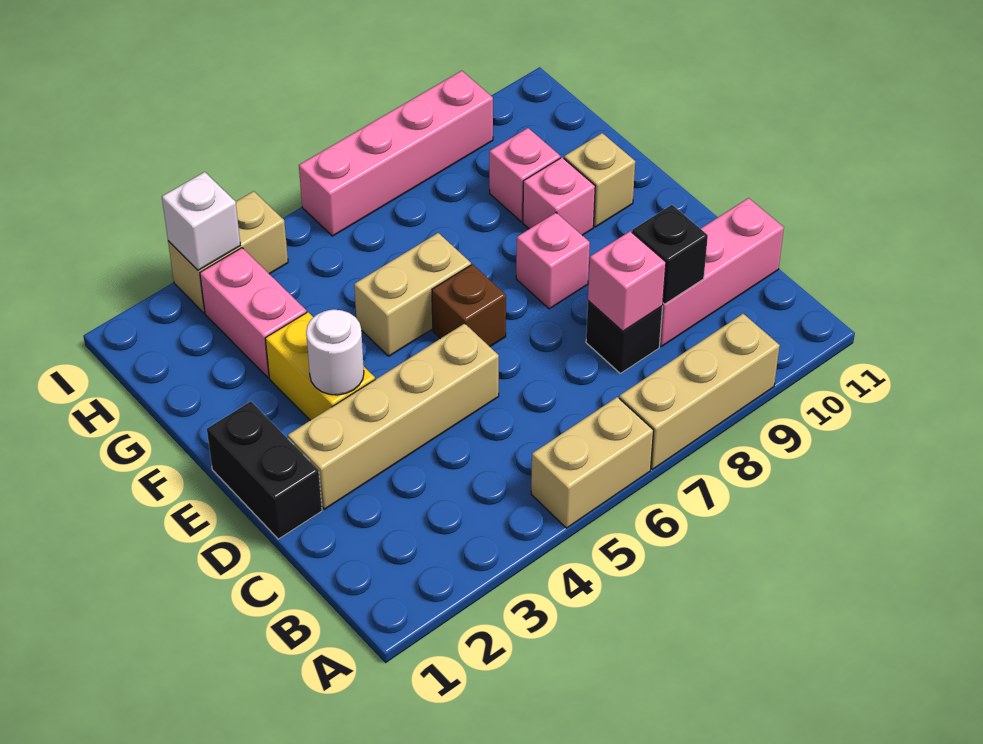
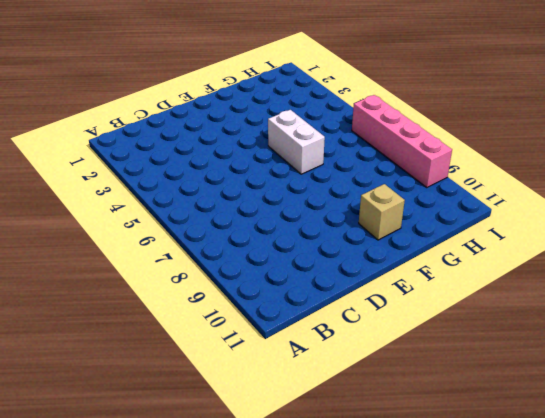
white 1x2 brick [268,110,325,174] -> tan 1x2 brick [354,233,471,356]
none -> tan 1x2 brick [531,397,654,528]
none -> tan 1x3 brick [619,314,780,469]
none -> black 1x1 brick [586,301,663,373]

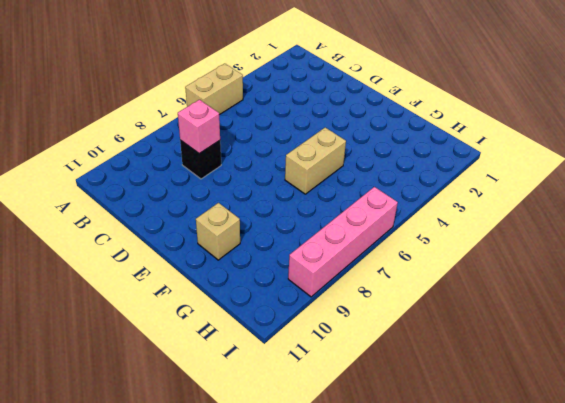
none -> tan 1x3 brick [619,314,780,469]
none -> pink 1x3 brick [660,198,784,346]
none -> black 1x2 brick [207,401,322,539]

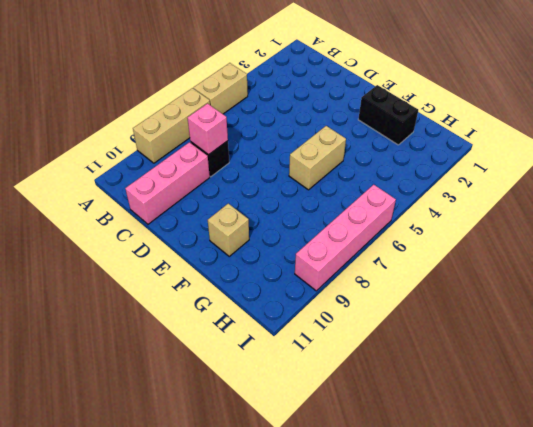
black 1x2 brick [358,85,418,145] -> black 1x2 brick moved to [207,401,322,539]
none -> tan 1x4 brick [288,323,499,509]
none -> yellow 1x2 brick [265,312,375,420]
none -> brown 1x1 brick [432,264,506,347]

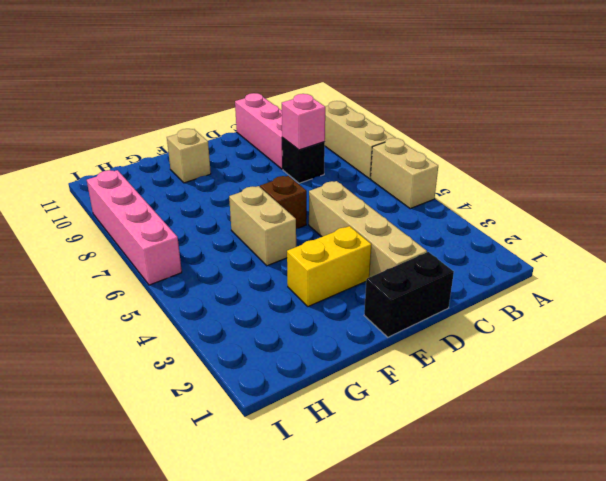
none -> pink 1x1 brick [516,213,590,309]
none -> pink 1x1 brick [523,157,595,235]
none -> pink 1x2 brick [200,248,307,378]

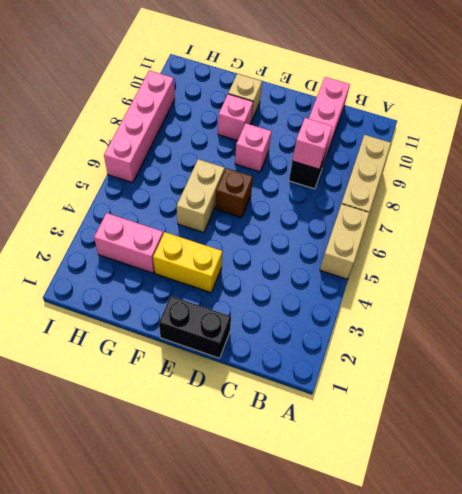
none -> tan 1x4 brick [288,323,499,509]
none -> pink 1x1 brick [489,128,560,222]
none -> tan 1x2 brick [168,191,288,313]

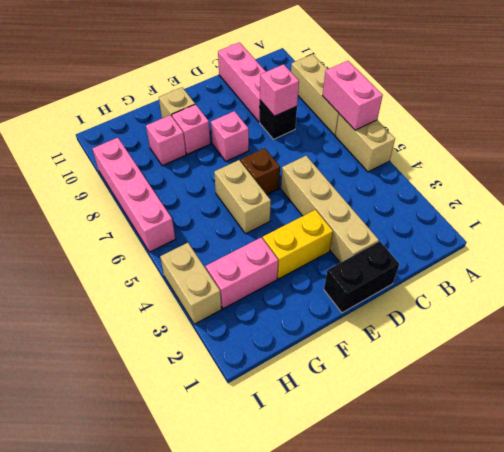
pink 1x2 brick [322,61,383,130] -> none
none -> black 1x1 brick [632,205,708,304]
none -> white 1x1 round brick [306,309,364,395]
none -> white 1x1 brick [162,172,240,270]

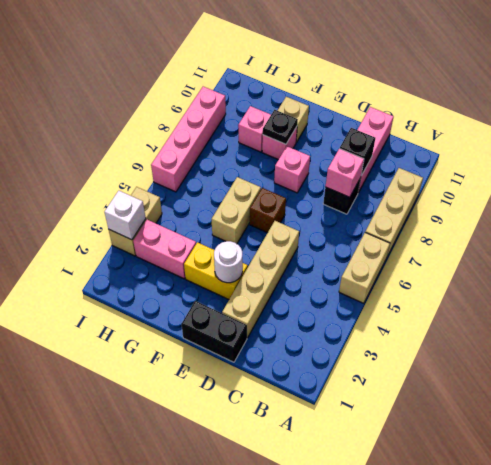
black 1x1 plate [263,110,298,144] -> none

